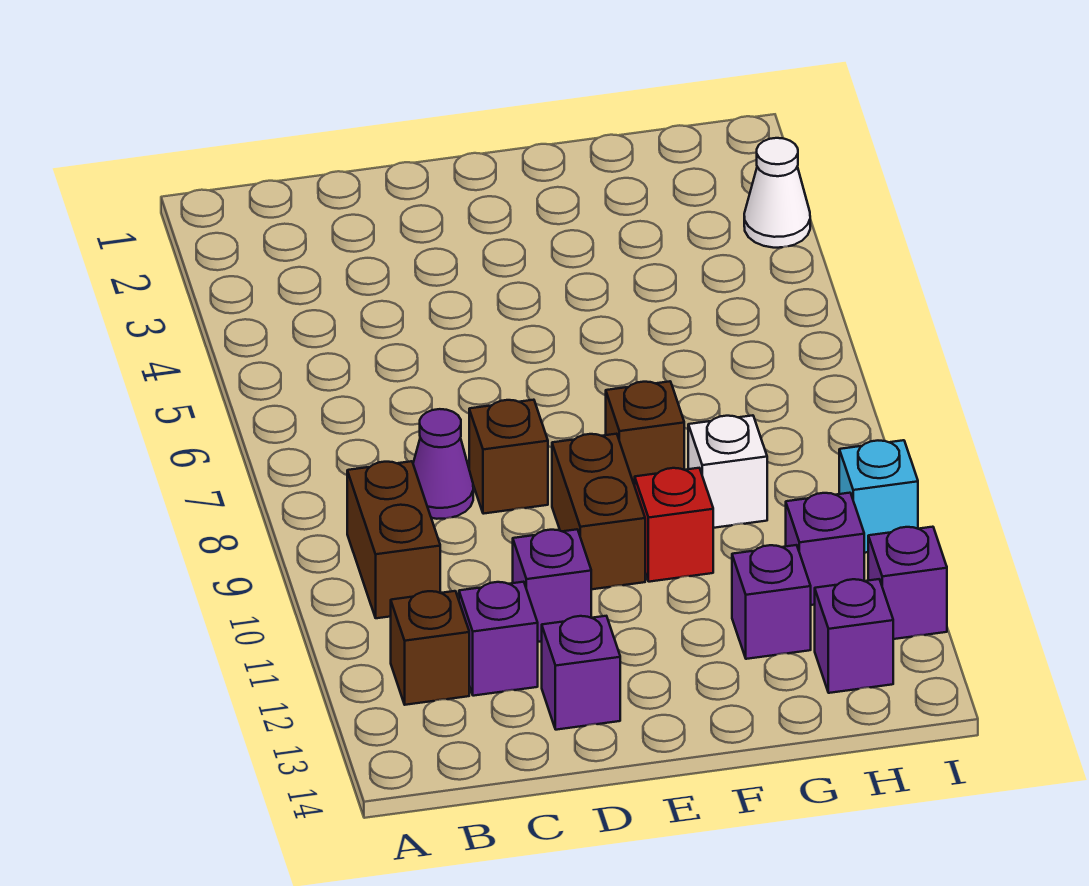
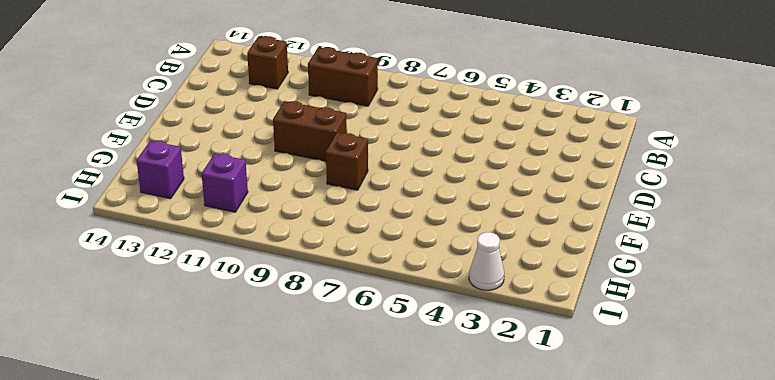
none -> purple 1x1 cone [413,409,473,519]
none -> purple 1x1 brick [459,582,538,696]
none -> brown 1x1 brick [469,400,548,514]

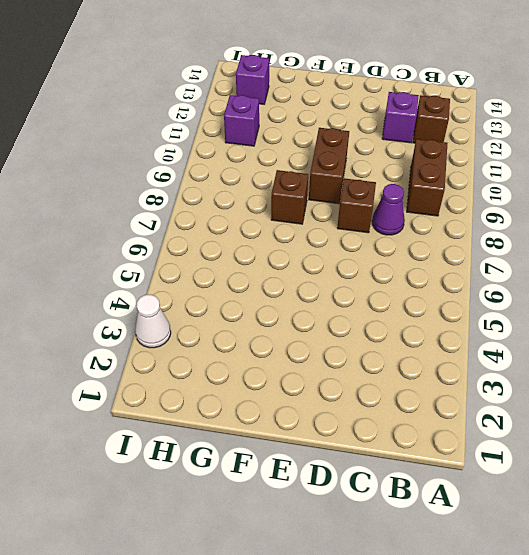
none -> purple 1x1 brick [513,529,591,642]
none -> purple 1x1 brick [542,616,620,730]
none -> red 1x1 brick [635,468,713,582]

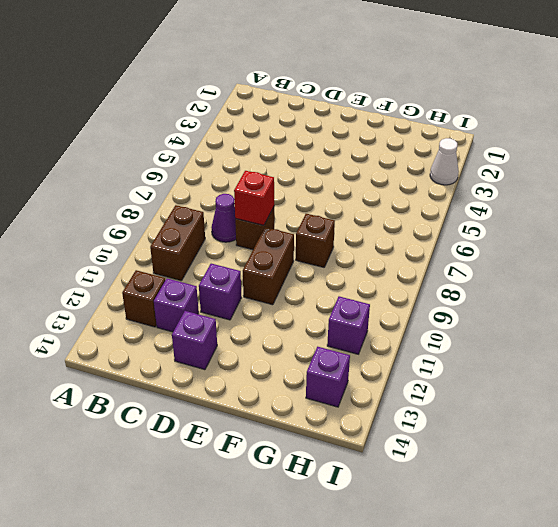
red 1x1 brick [234,171,274,225] -> red 1x1 brick moved to [635,468,713,582]
none -> white 1x1 brick [688,415,767,528]
none -> purple 1x1 brick [732,545,811,659]
none -> cyan 1x1 brick [839,440,918,553]

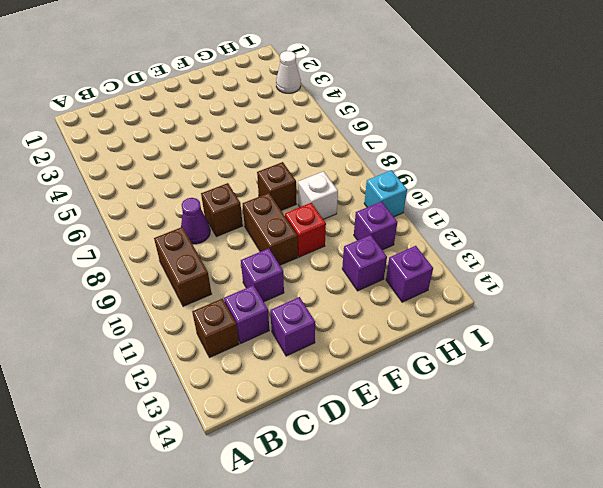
none -> purple 1x1 brick [868,527,947,639]

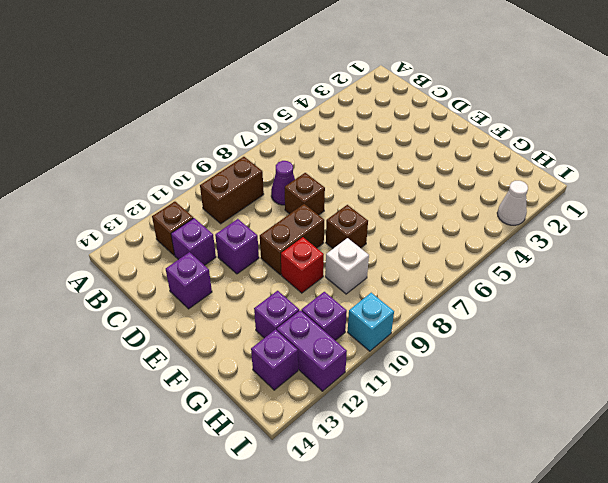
purple 1x2 brick [277,310,347,391] -> purple 1x1 brick [868,527,947,639]

